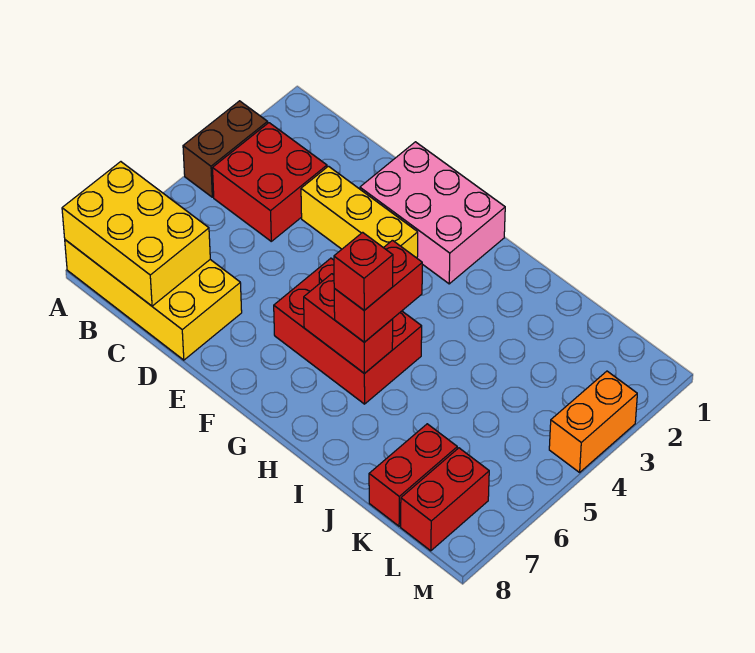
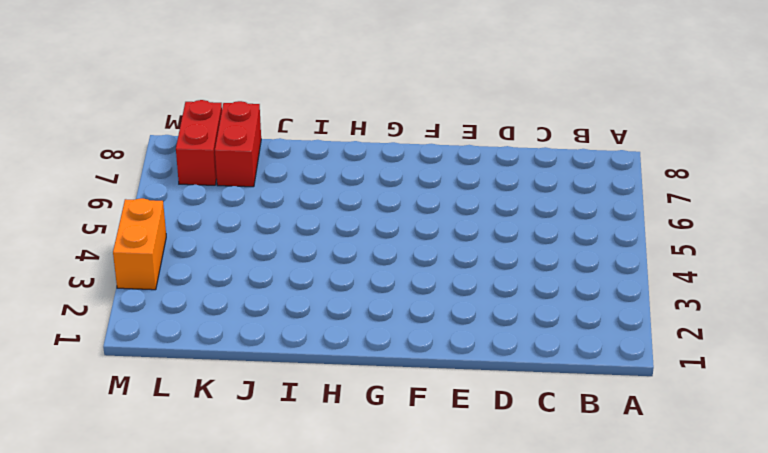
none -> brown 1x2 brick [183,101,268,197]
none -> yellow 2x4 brick [65,240,242,360]
none -> red 2x2 brick [213,123,327,241]

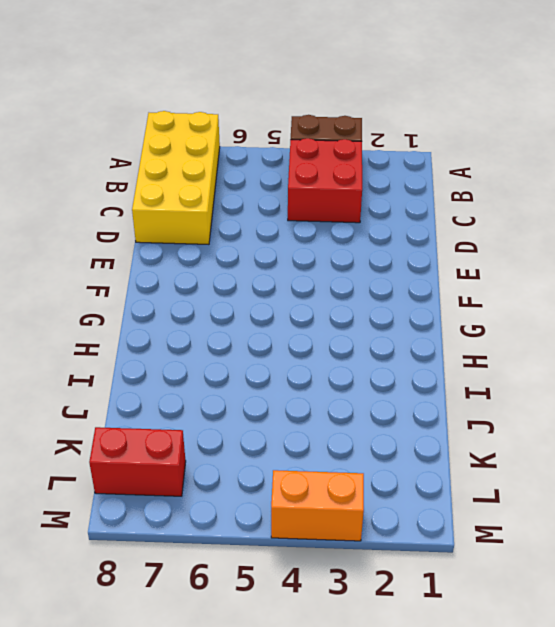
none -> yellow 1x3 brick [301,166,418,258]
none -> pink 2x3 brick [360,142,505,284]
none -> red 2x3 brick [274,258,422,404]

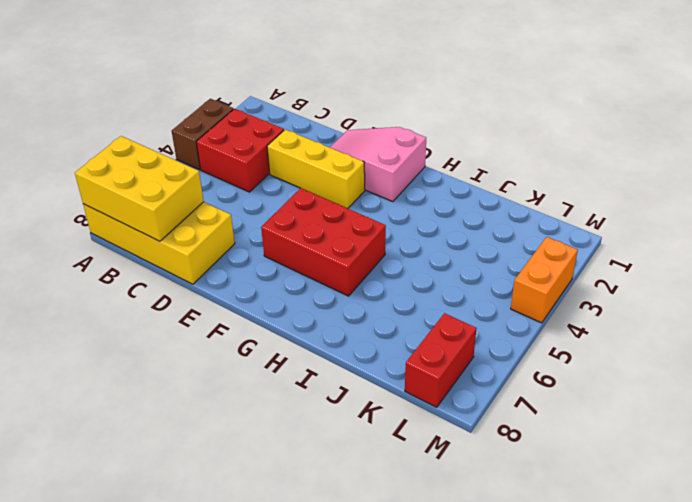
pink 2x3 slope [330,127,426,202] -> pink 2x3 brick [360,142,505,284]
none -> red 1x2 brick [369,424,457,526]
none -> red 1x2 brick [304,274,393,374]
none -> red 1x2 brick [334,240,422,342]

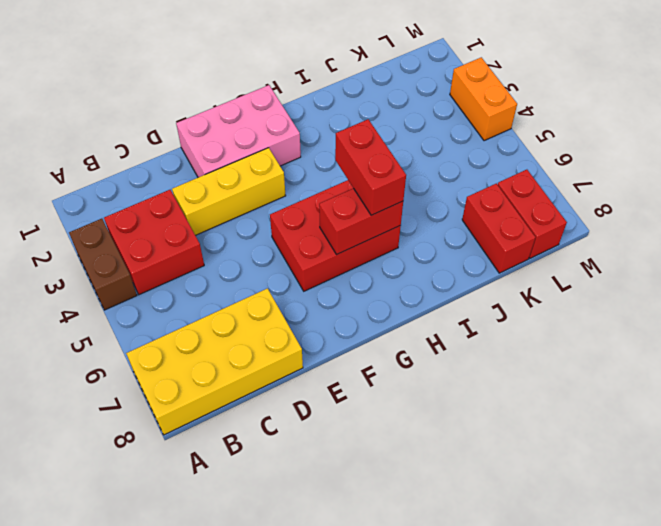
none -> yellow 2x3 brick [62,162,210,306]
none -> red 1x1 brick [334,232,393,310]

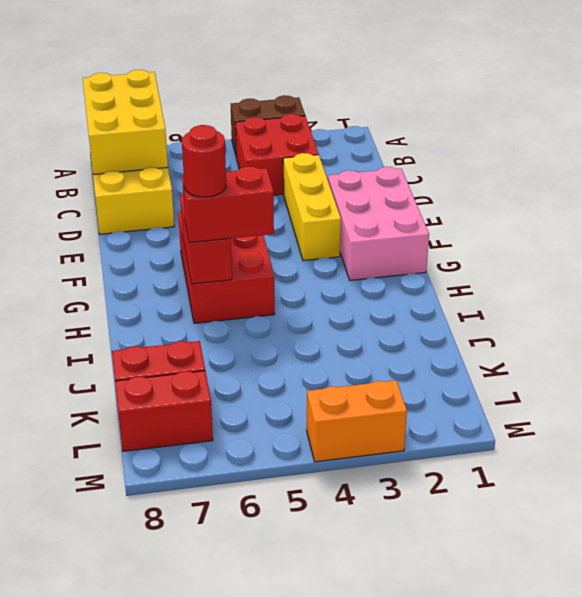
red 1x1 round brick [182,125,226,197] -> red 1x1 brick [334,232,393,310]

